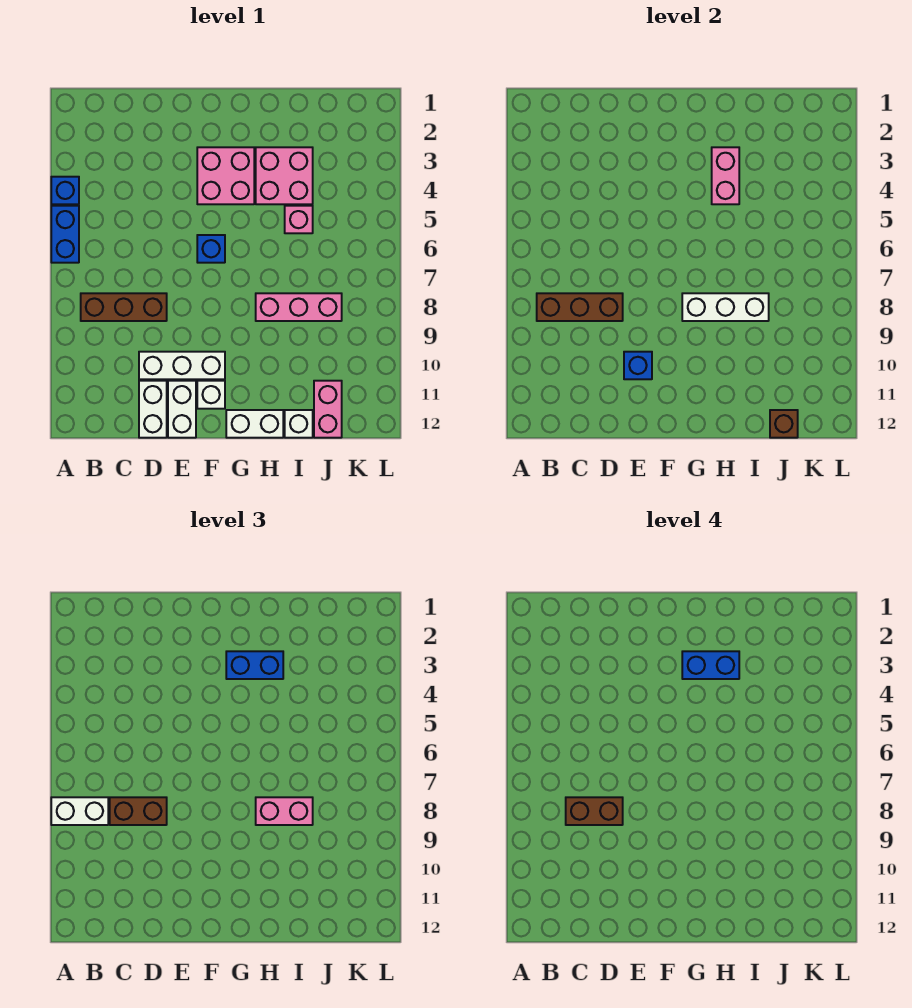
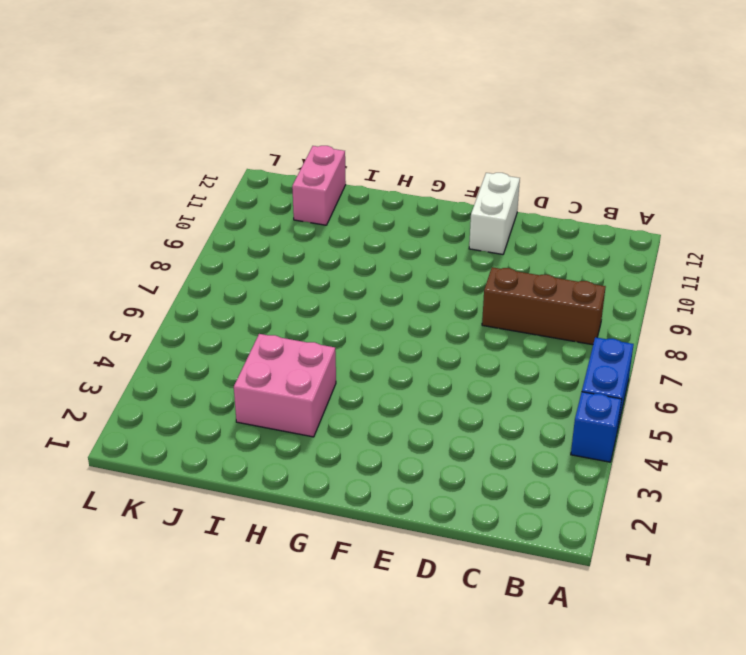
none -> white 1x3 brick [139,352,225,379]
none -> white 1x2 brick [139,381,167,438]
none -> pink 2x2 brick [197,147,254,204]

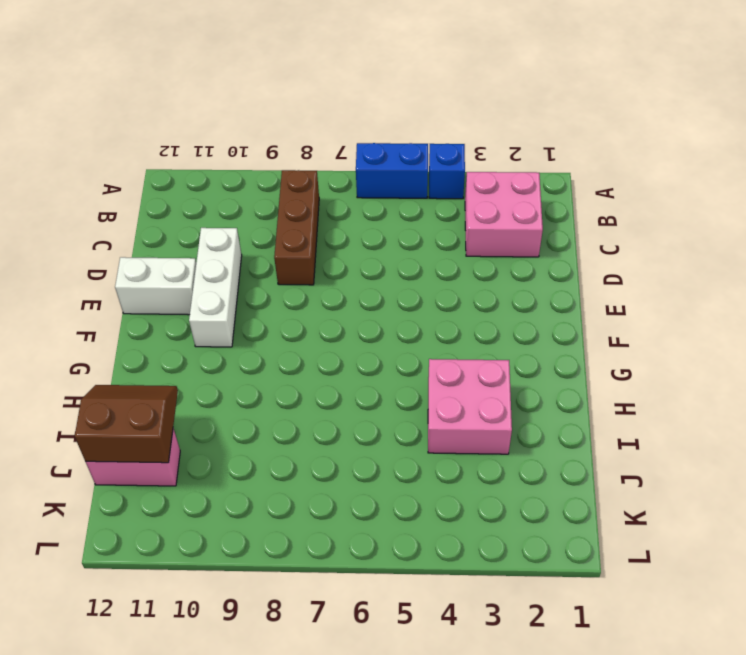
pink 2x2 brick [465,172,543,257] -> pink 2x2 brick moved to [197,147,254,204]
brown 2x2 slope [75,385,178,463] -> brown 1x1 brick [770,410,798,438]
none -> white 1x2 brick [139,381,167,438]
none -> blue 1x1 brick [197,235,225,263]
none -> white 1x1 brick [197,381,225,409]

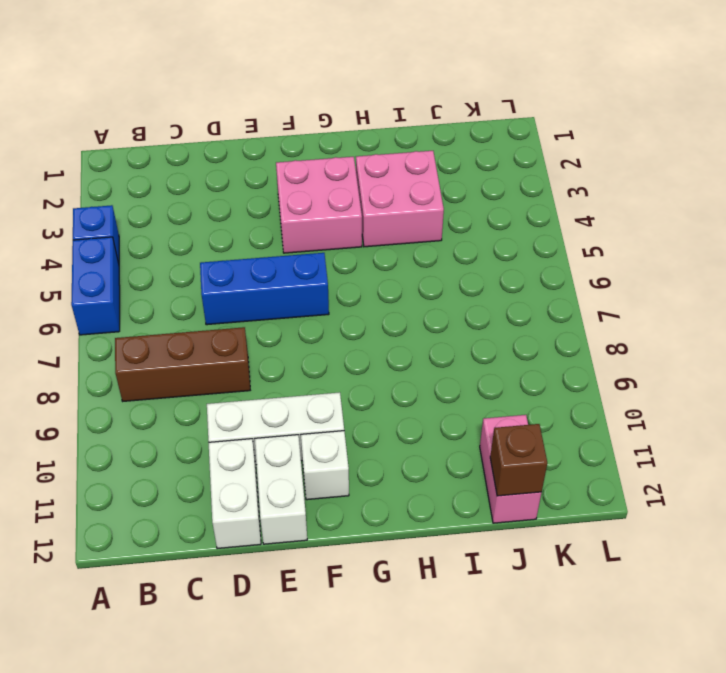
blue 1x3 brick [200,253,329,325] -> blue 1x1 brick [197,235,225,263]
none -> white 1x2 brick [226,410,283,438]
none -> pink 1x3 brick [256,293,342,321]
none -> pink 1x1 brick [285,206,313,233]

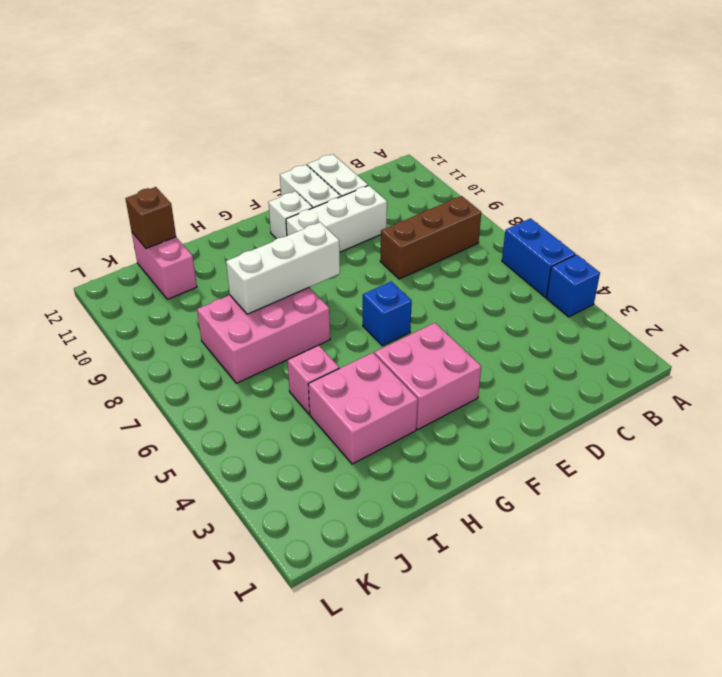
pink 2x3 brick [197,288,330,383] -> pink 1x3 brick [256,293,342,321]
none -> white 1x2 brick [226,410,283,438]
none -> white 1x1 brick [285,410,313,438]
none -> brown 1x3 brick [537,293,623,321]

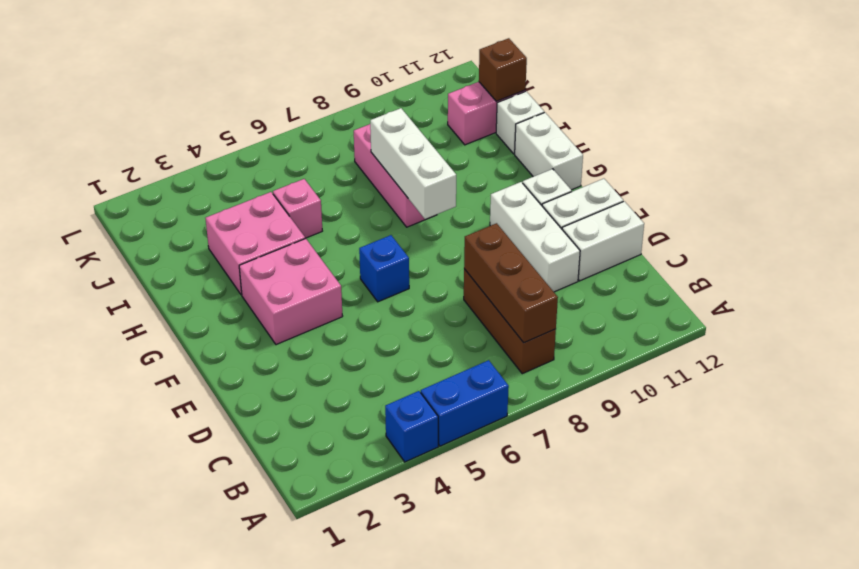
none -> blue 1x1 brick [624,352,652,379]
none -> pink 1x2 brick [712,147,739,204]
none -> white 1x2 brick [51,797,108,825]

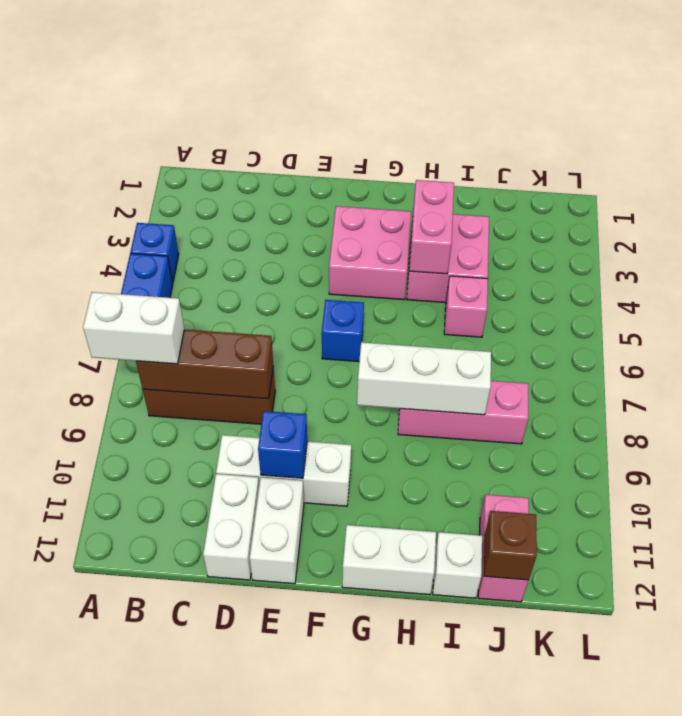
none -> white 1x1 brick [197,381,225,409]
none -> brown 1x2 brick [110,797,167,825]
none -> blue 1x2 brick [226,651,283,679]

